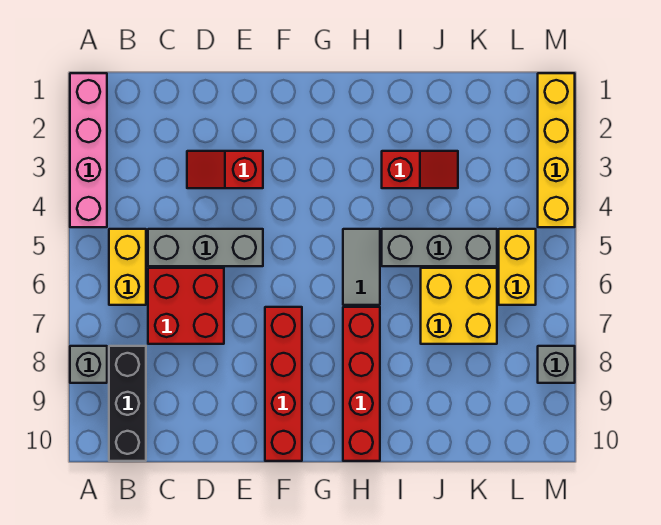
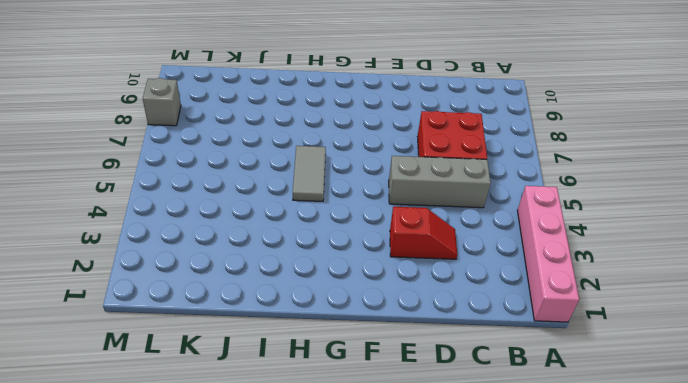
none -> grey 1x1 brick [70,346,107,383]
none -> yellow 1x2 brick [109,229,146,305]
none -> black 1x3 brick [109,346,146,461]

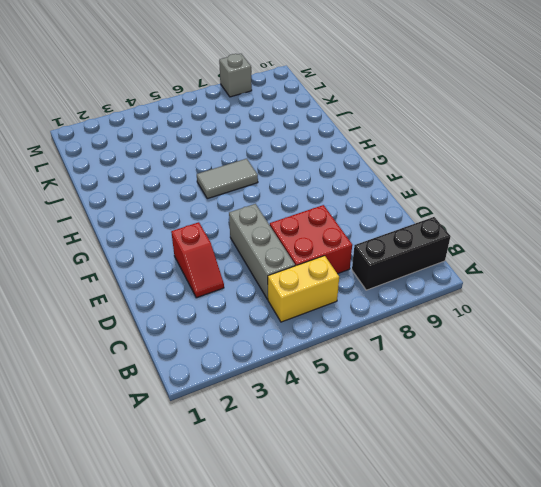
none -> pink 1x4 brick [70,73,107,227]
none -> grey 1x1 brick [70,346,107,383]
none -> red 1x4 brick [265,307,302,461]

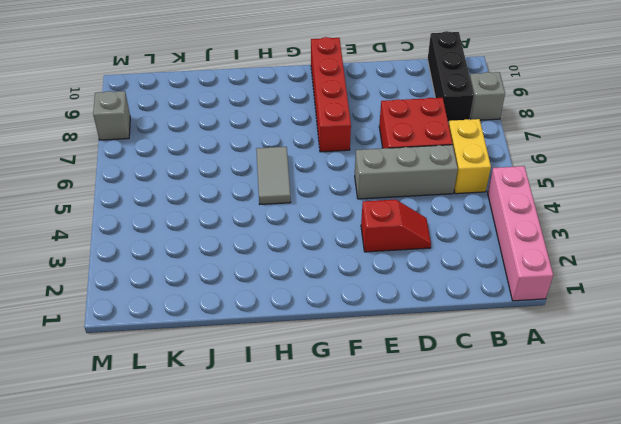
none -> red 1x4 brick [343,307,380,461]
none -> red 1x2 slope [382,151,458,188]
none -> grey 1x3 brick [382,229,497,266]

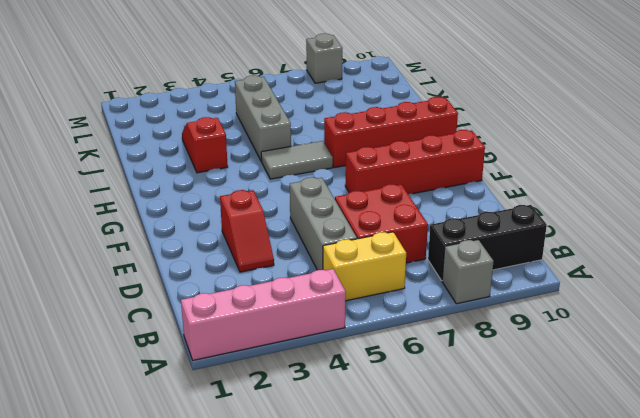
none -> yellow 2x2 brick [421,268,497,344]
none -> yellow 1x2 brick [499,229,536,305]
none -> yellow 1x4 brick [538,73,575,227]

